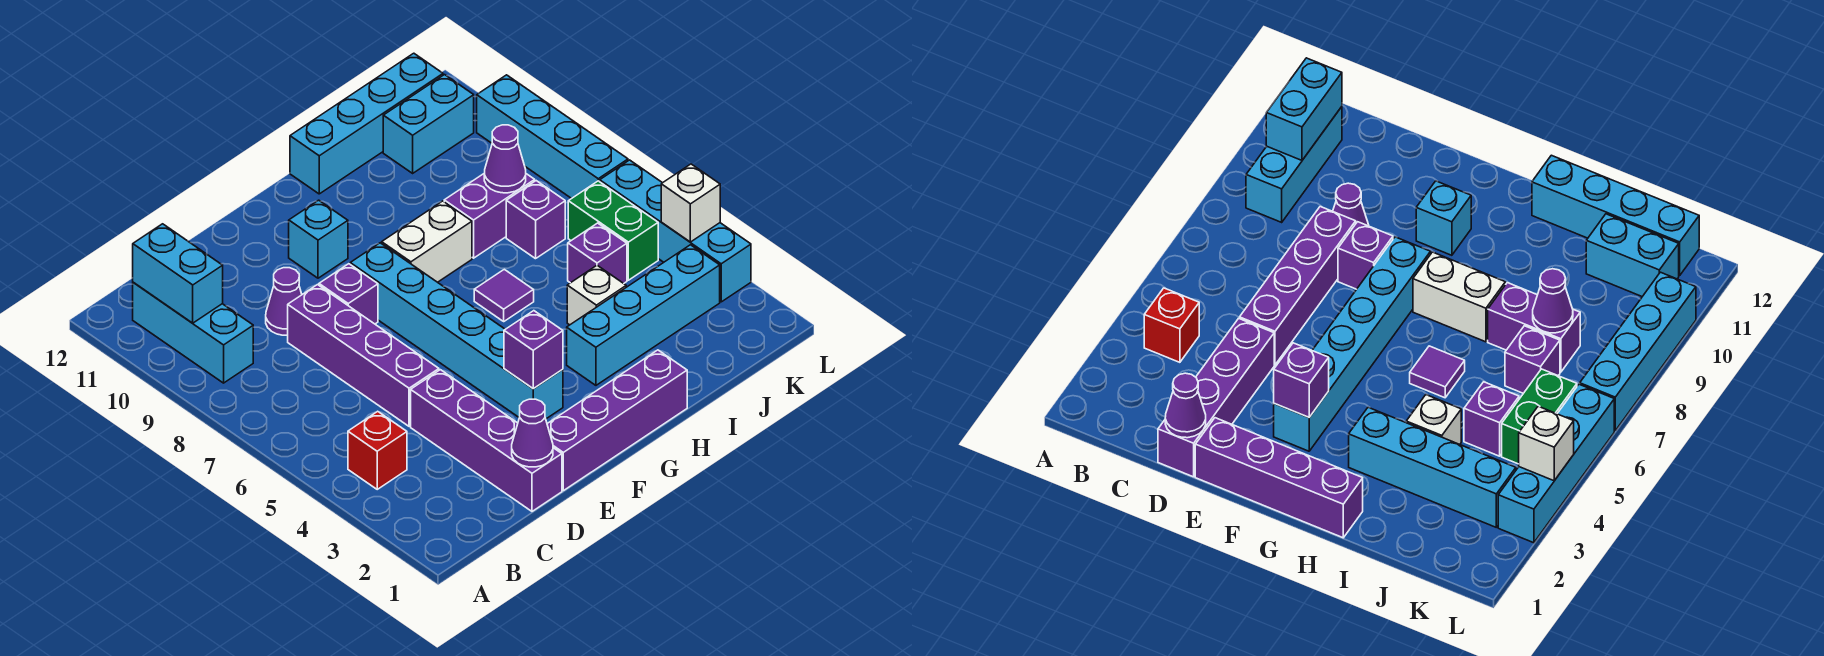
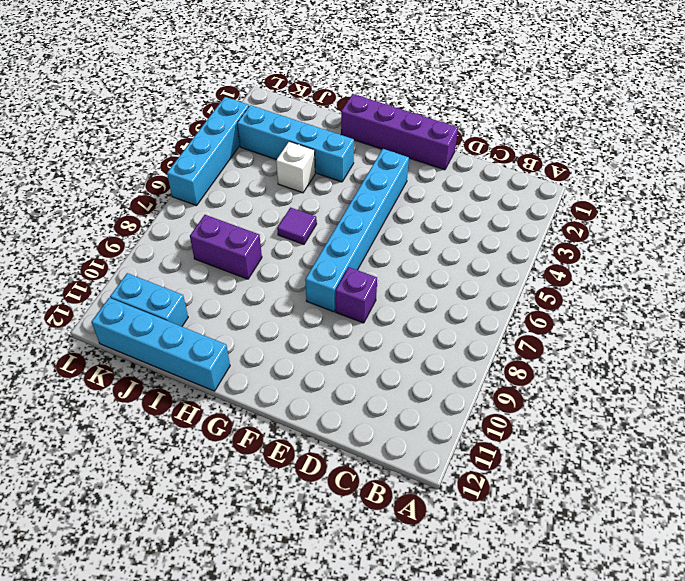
none -> red 1x1 brick [348,411,407,489]
none -> cyan 1x3 brick [133,282,253,383]
none -> purple 1x4 brick [411,370,562,511]

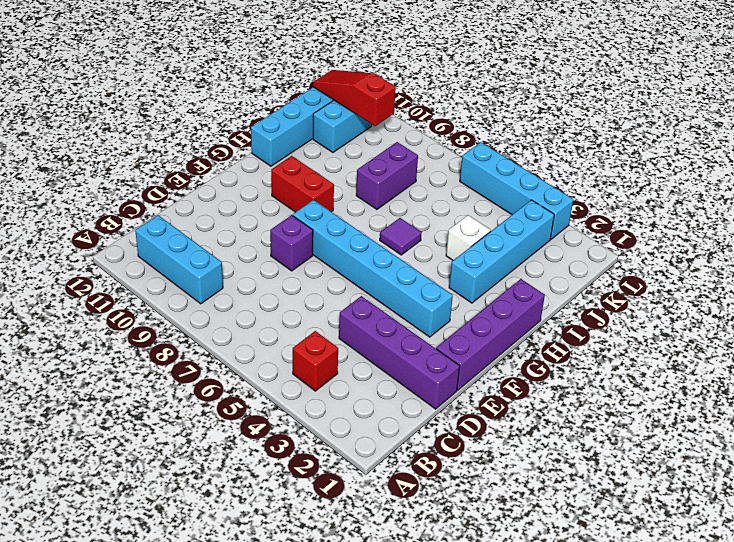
red 1x2 brick [271,156,334,212] -> none
red 1x3 slope [313,70,396,126] -> none
none -> purple 1x4 brick [288,285,439,426]
none -> purple 1x1 cone [266,268,302,335]
none -> cyan 1x1 brick [289,200,348,278]

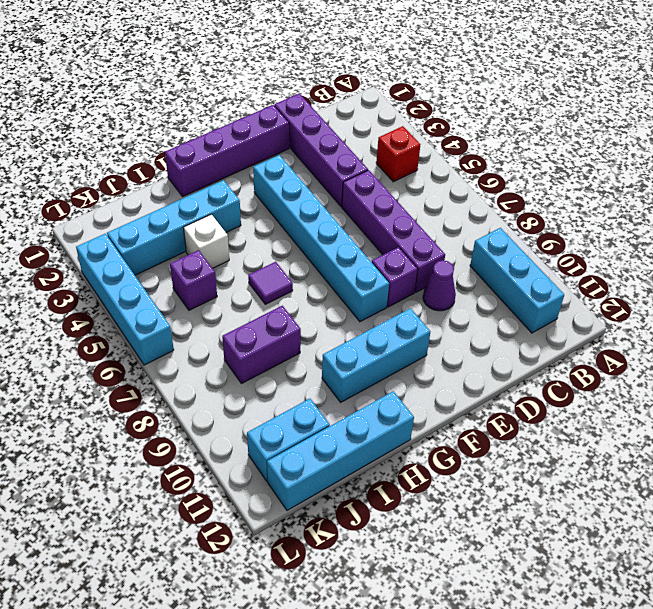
cyan 1x3 brick [322,308,430,402] -> cyan 1x1 brick [289,200,348,278]
none -> white 1x2 brick [382,201,472,282]
none -> purple 1x1 brick [506,181,565,259]
none -> green 1x2 brick [568,181,658,280]

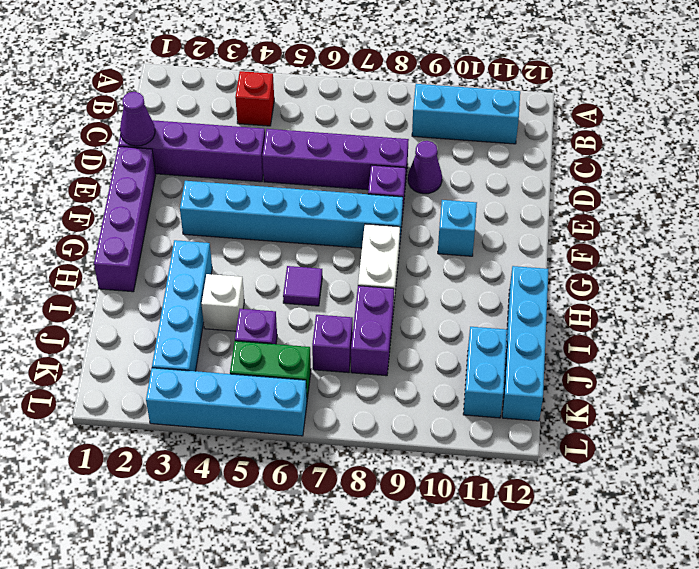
none -> cyan 1x4 brick [477,75,628,199]
none -> cyan 1x2 brick [133,224,223,323]
none -> purple 1x1 brick [504,311,563,389]

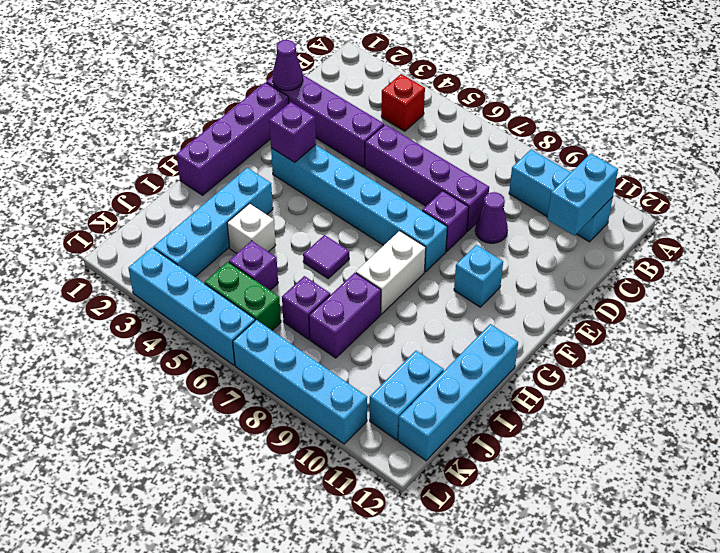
cyan 1x2 brick [547,153,618,236] -> cyan 1x2 brick turned to [133,224,223,323]
none -> purple 1x1 cone [484,125,526,193]
none -> white 1x1 brick [661,164,720,242]

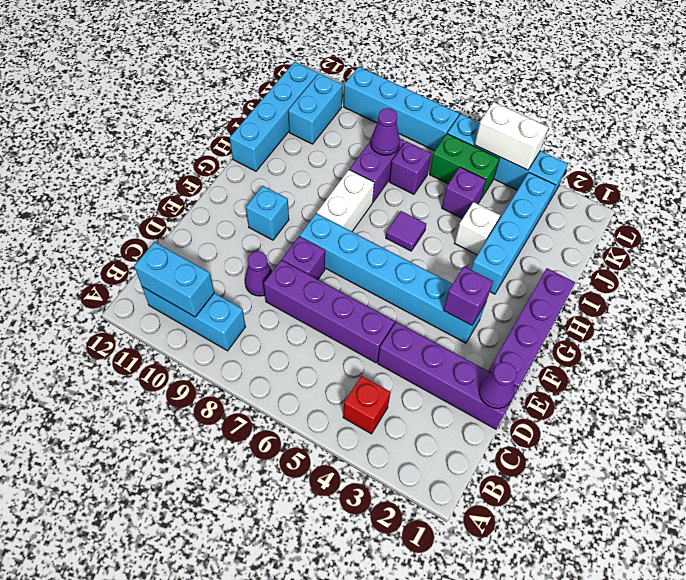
white 1x2 brick [475,102,548,170] -> white 1x1 brick [661,164,720,242]

